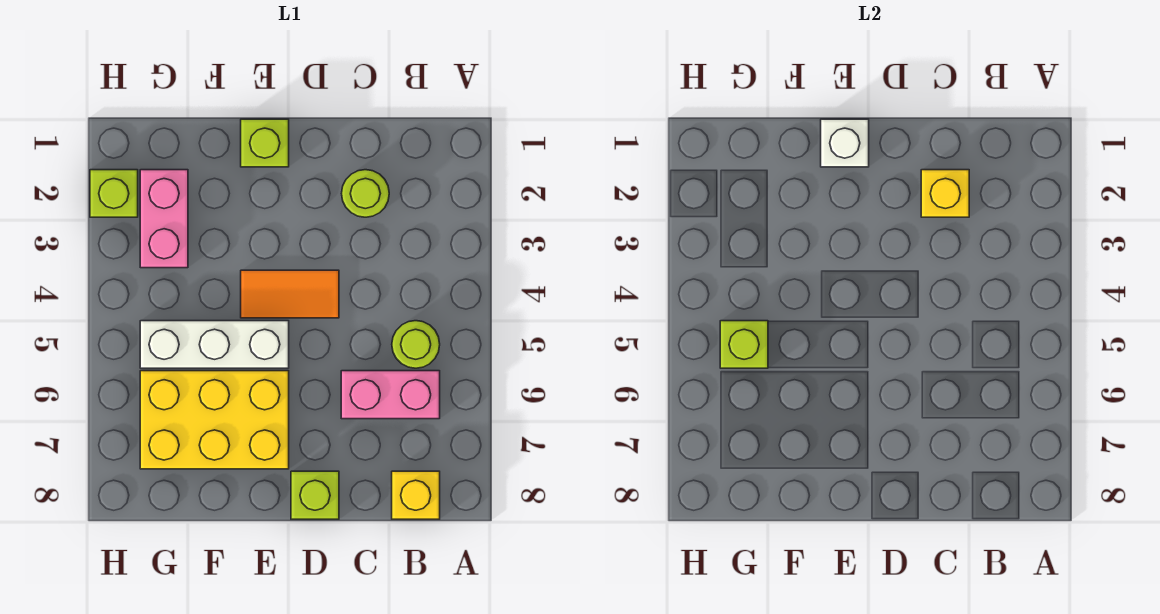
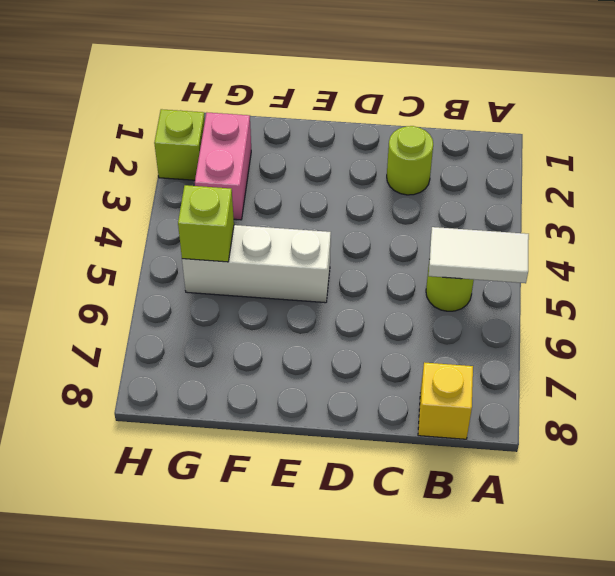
white 1x2 tile [429,227,529,283] -> none
none -> pink 1x2 brick [341,371,440,419]
none -> orange 1x2 tile [241,270,339,318]
none -> lime 1x1 brick [291,471,339,519]

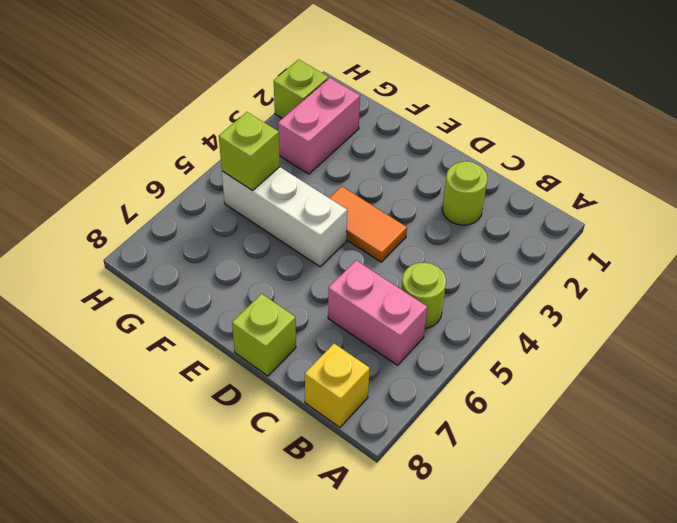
none -> lime 1x1 brick [241,119,289,167]
none -> yellow 2x3 brick [140,371,289,469]
none -> yellow 1x1 brick [921,170,969,217]

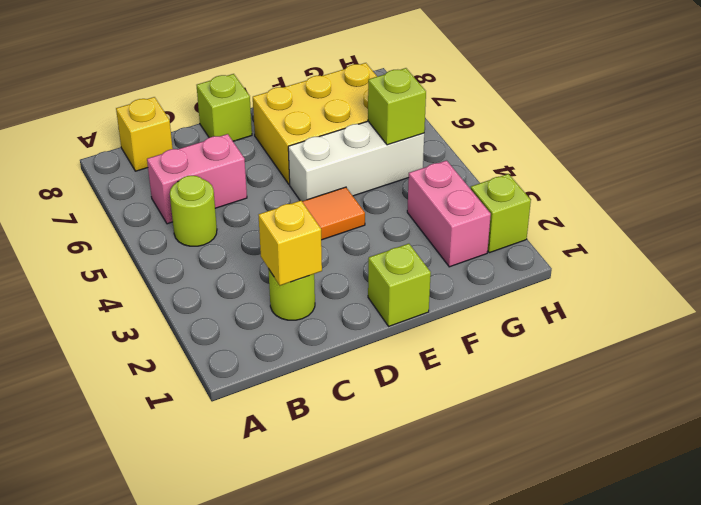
none -> white 1x1 brick [821,119,869,167]

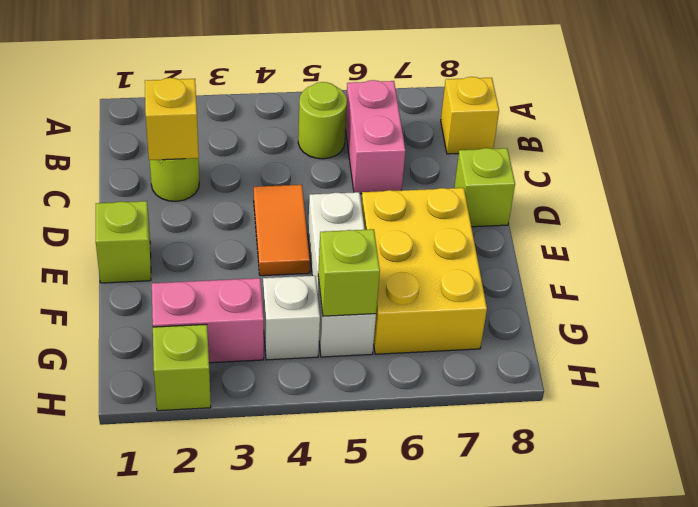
white 1x1 brick [263,276,320,360] -> white 1x1 brick moved to [821,119,869,167]

